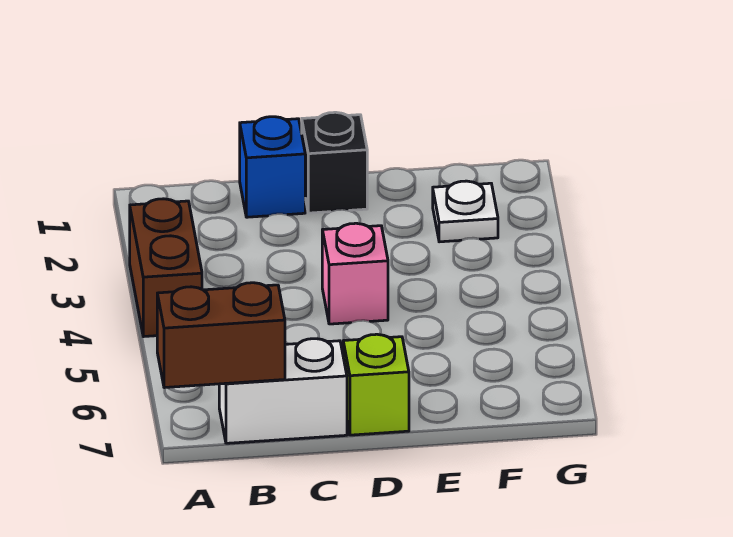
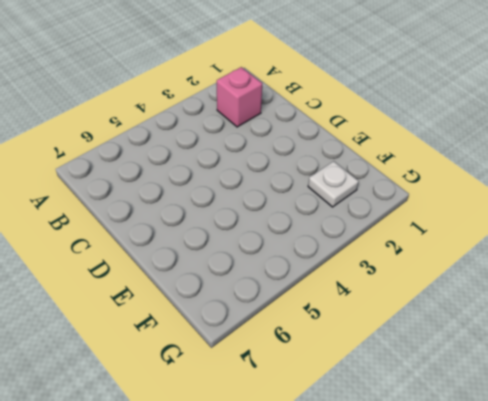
pink 1x1 brick [217,67,262,127] -> pink 1x1 brick moved to [322,223,388,324]
none -> brown 1x2 brick [130,199,202,337]
none -> white 1x2 brick [219,339,347,443]

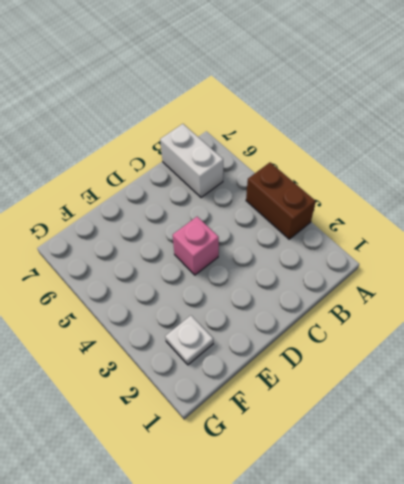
white 1x2 brick [160,124,223,198] -> white 1x2 brick turned to [219,339,347,443]
none -> blue 1x1 brick [240,117,305,217]
none -> black 1x1 brick [302,112,367,213]

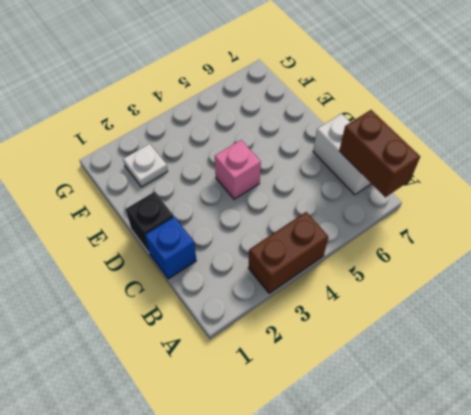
none -> lime 1x1 brick [343,334,409,435]

